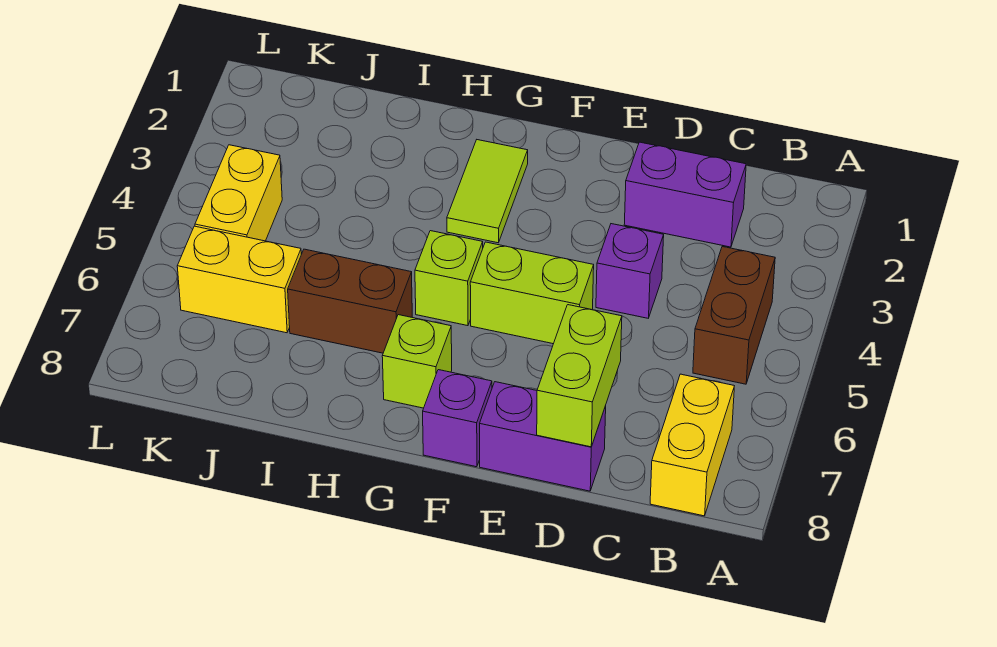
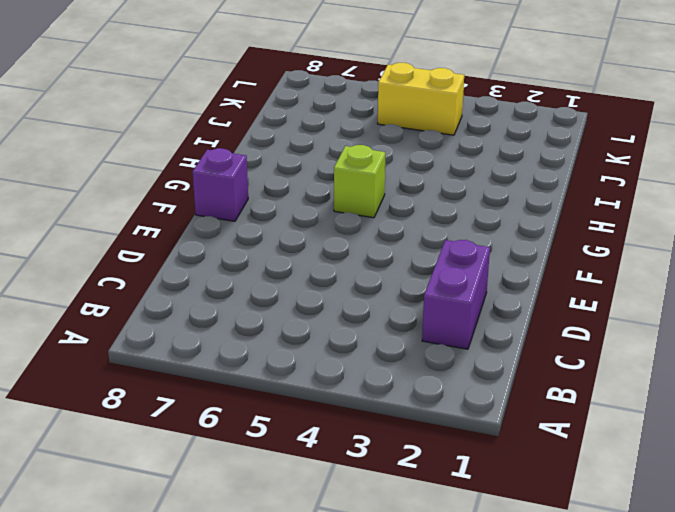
none -> brown 1x2 brick [693,247,775,384]
none -> yellow 1x2 brick [650,374,734,516]
none -> purple 1x1 brick [596,224,664,318]

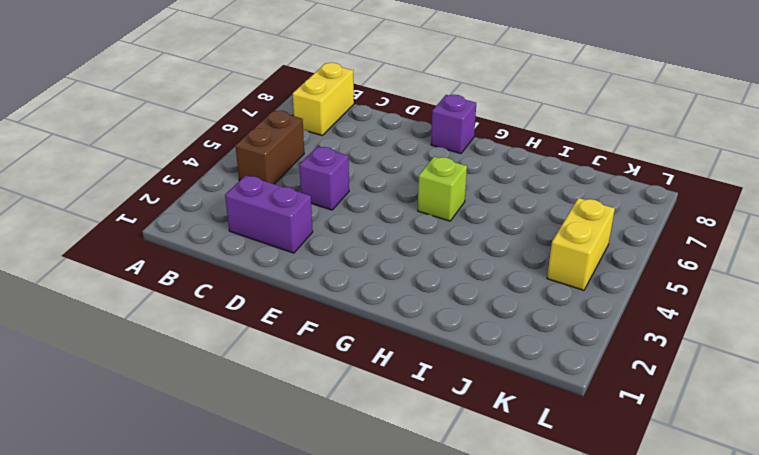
none -> purple 1x2 brick [480,382,606,491]
none -> lime 1x2 brick [470,242,594,344]
none -> lime 1x2 tile [447,140,528,243]

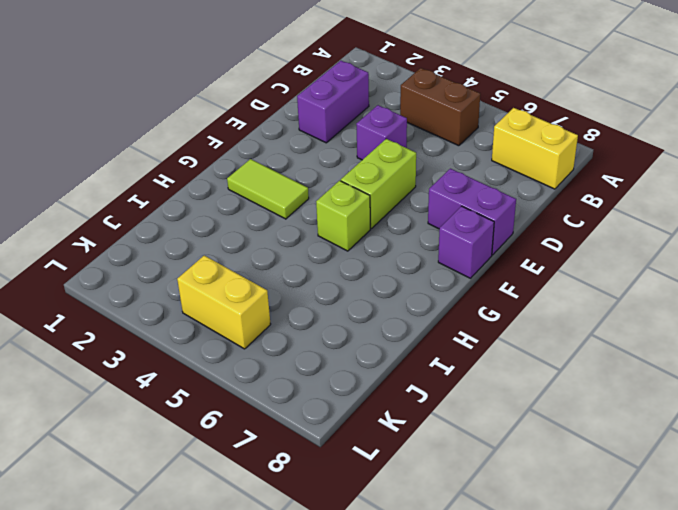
purple 1x2 brick [428,169,516,255] -> purple 1x2 brick turned to [480,382,606,491]
none -> lime 1x1 brick [382,315,452,408]
none -> brown 1x2 brick [288,249,412,353]
none -> yellow 1x2 brick [177,226,301,333]

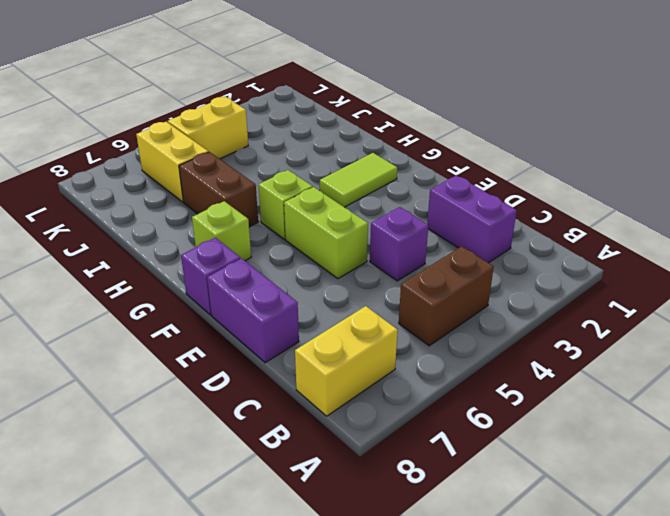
none -> lime 1x2 brick [537,305,622,447]

